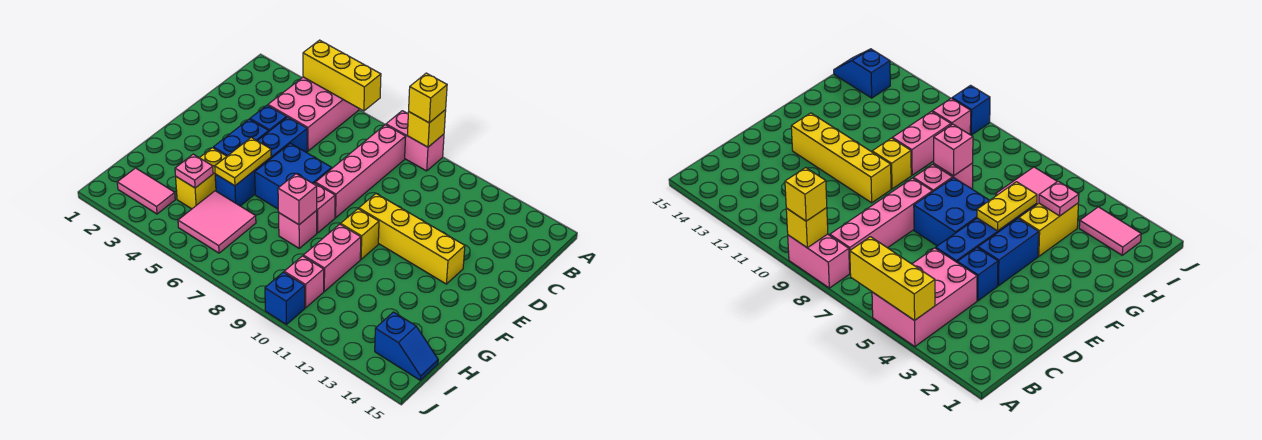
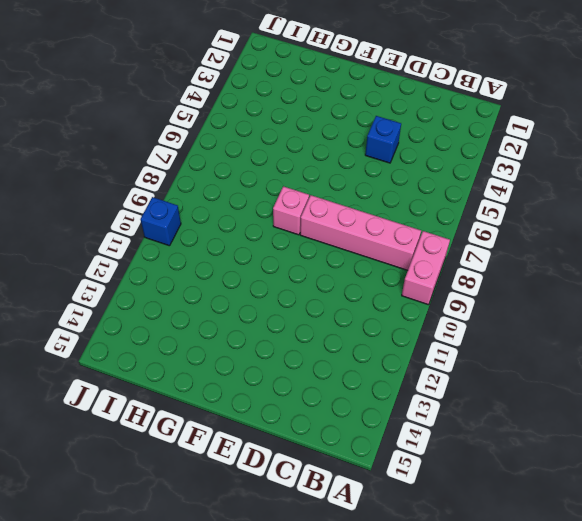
none -> pink 2x3 brick [268,77,359,151]
none -> blue 1x4 brick [215,117,307,206]
none -> blue 1x2 brick [213,119,269,156]

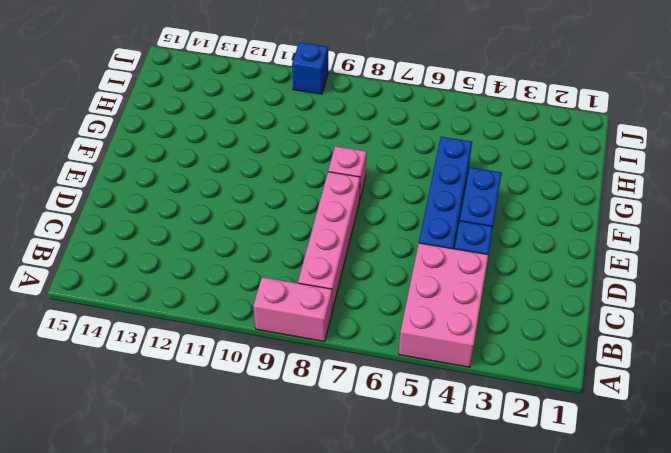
none -> blue 2x2 brick [255,143,332,209]
none -> yellow 1x4 brick [359,194,465,284]
none -> yellow 1x1 brick [341,209,379,259]

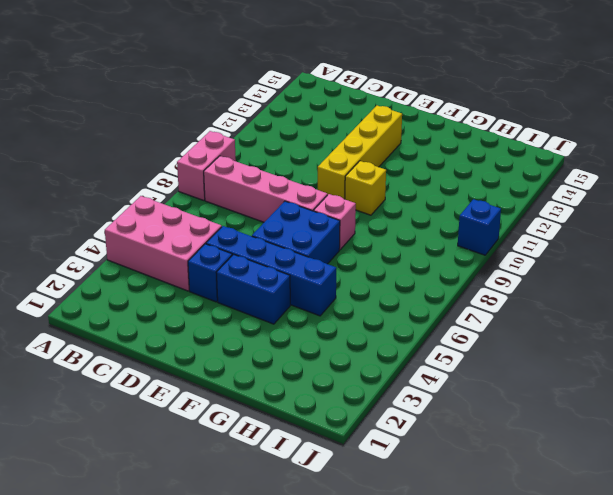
none -> yellow 1x2 brick [176,148,227,209]
none -> pink 1x1 brick [279,211,317,248]
none -> pink 1x2 brick [303,224,361,291]

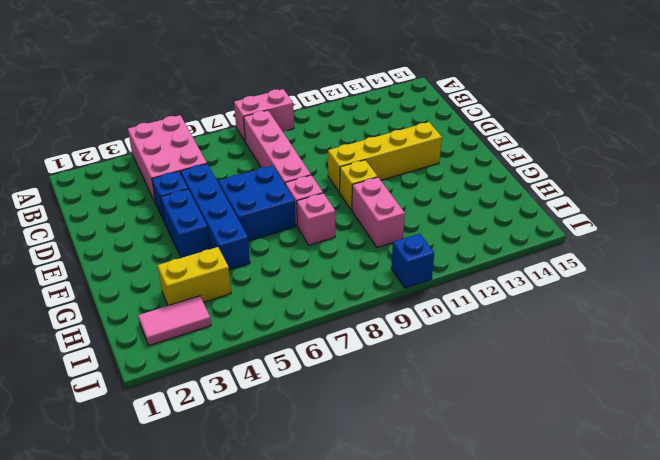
yellow 1x2 brick [157,247,231,306] -> yellow 1x2 brick turned to [176,148,227,209]
none -> pink 2x2 tile [178,191,256,253]
none -> pink 1x1 brick [284,256,324,308]
none -> blue 1x2 slope [375,312,438,380]

